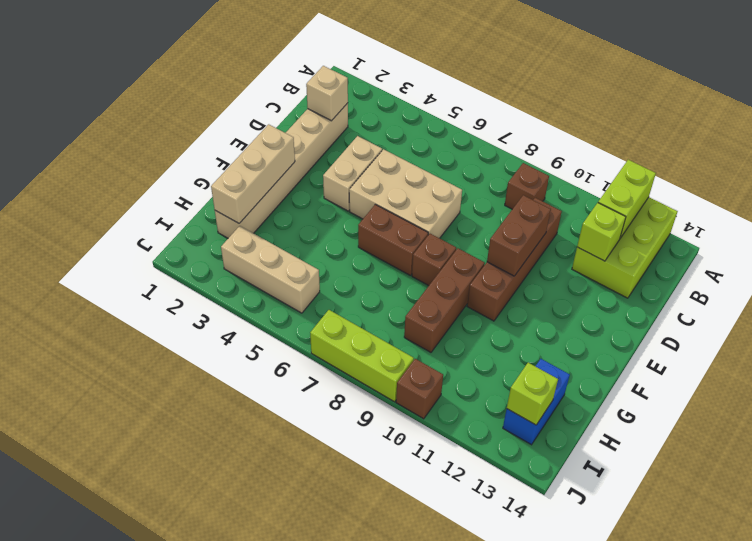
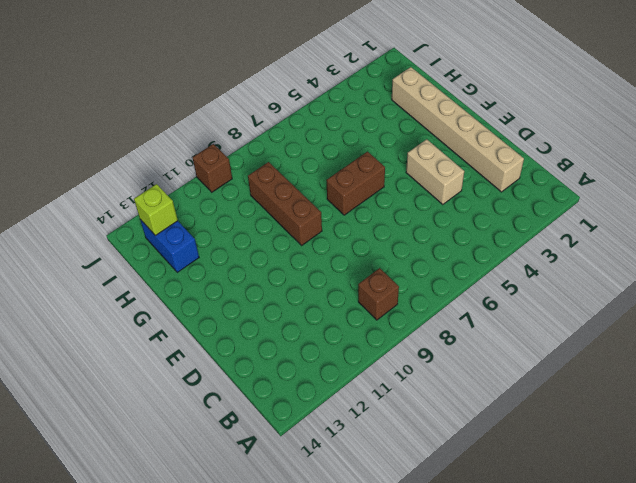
none -> lime 2x3 brick [572,197,678,298]
none -> brown 1x4 brick [467,198,562,321]
none -> tan 2x3 brick [349,149,462,238]

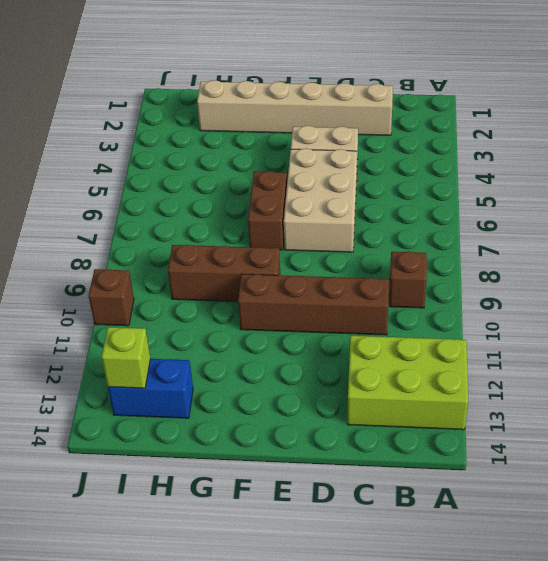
none -> brown 1x1 brick [412,234,456,286]
none -> tan 1x3 brick [221,226,320,313]
none -> lime 1x3 brick [310,310,414,402]

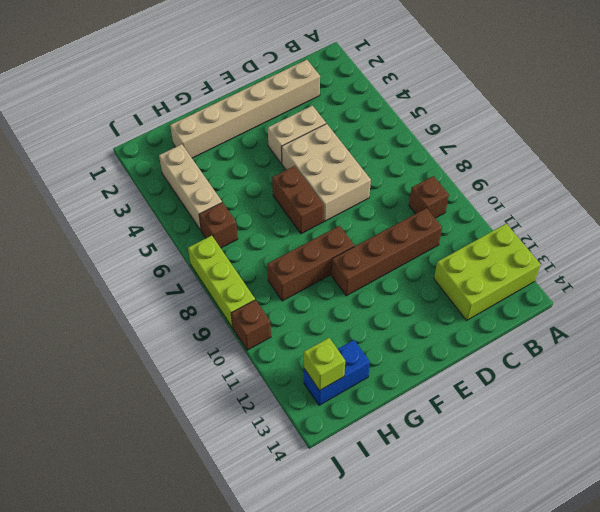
brown 1x1 brick [199,203,238,248] -> brown 1x1 brick moved to [412,234,456,286]
none -> lime 1x2 brick [598,160,656,238]
none -> tan 1x1 brick [306,66,348,121]
none -> lime 1x1 brick [577,203,626,261]

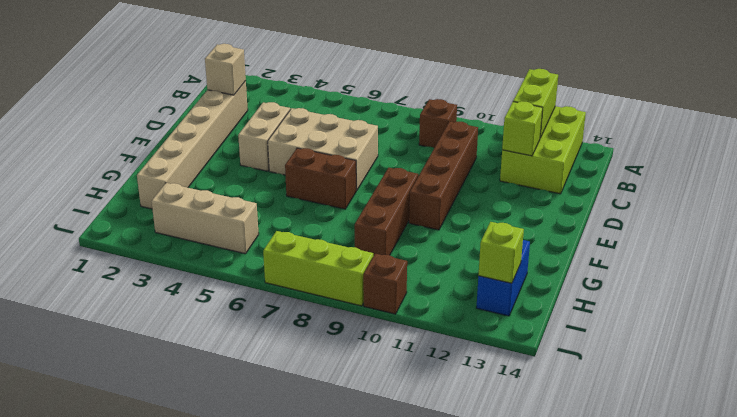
none -> brown 1x1 brick [412,234,456,286]
none -> brown 1x2 brick [487,195,551,276]
none -> tan 1x3 brick [211,124,295,223]

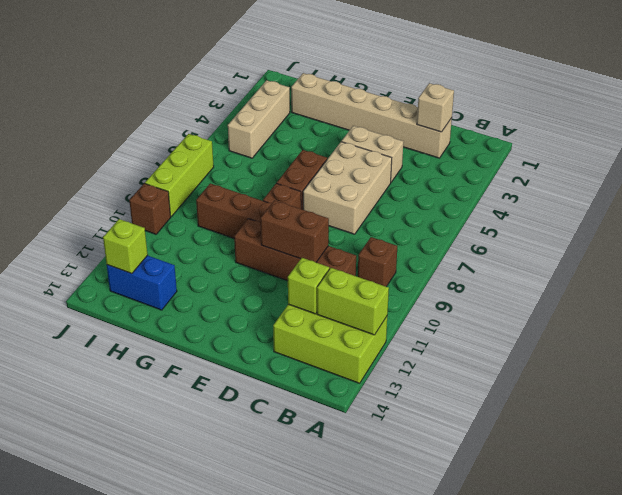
none -> tan 1x3 brick [211,124,295,223]

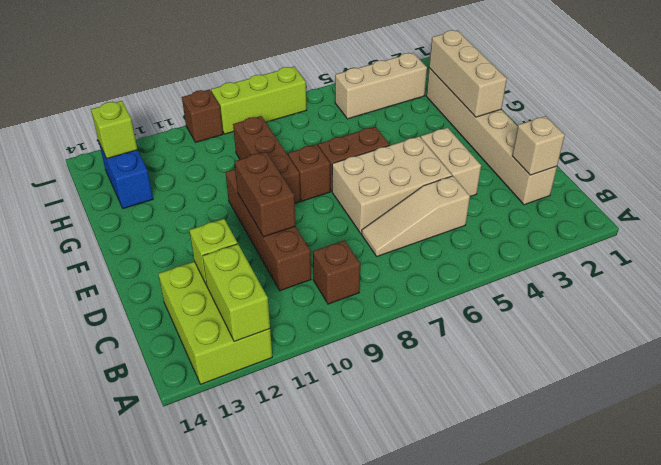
tan 1x3 slope [362,176,470,256] -> none

